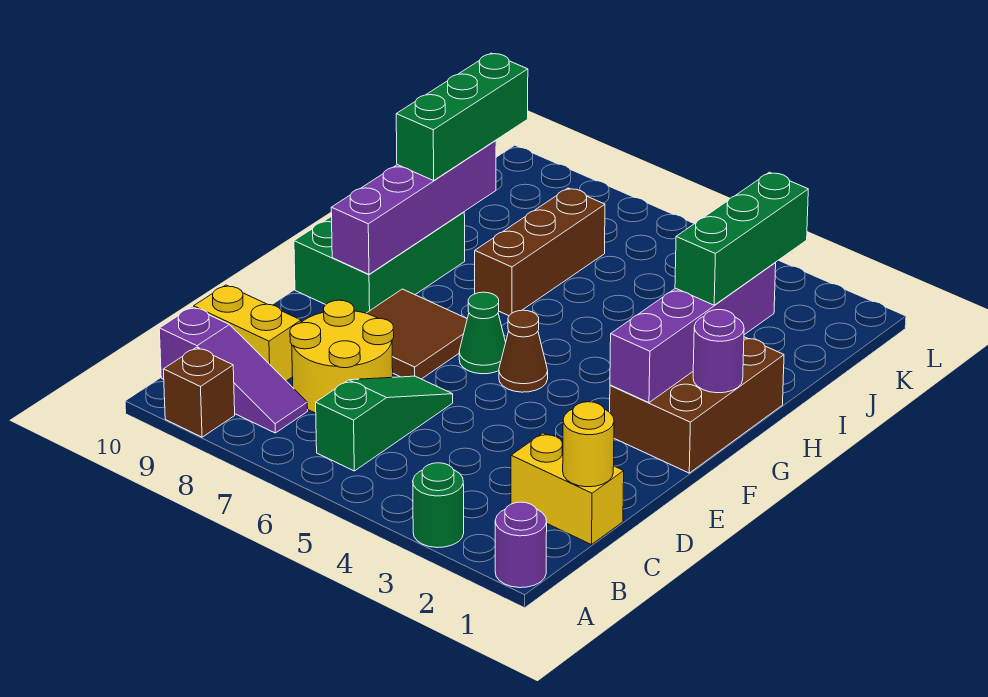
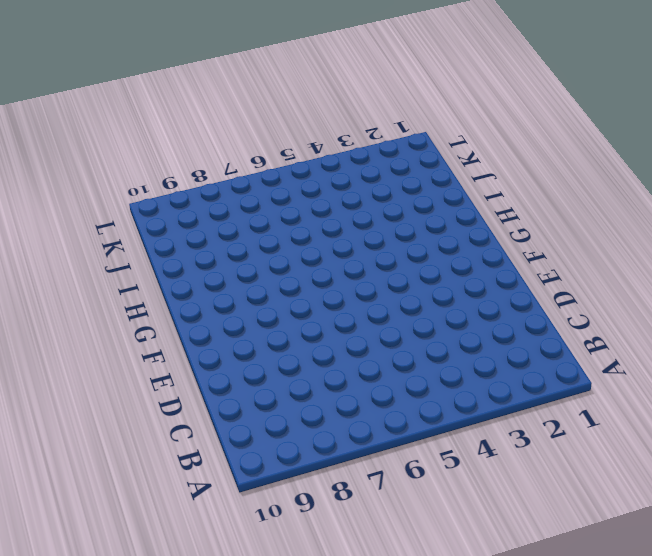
none -> purple 1x1 round brick [495,502,547,588]
none -> green 1x1 round brick [413,463,464,548]
none -> brown 1x1 brick [163,347,235,437]

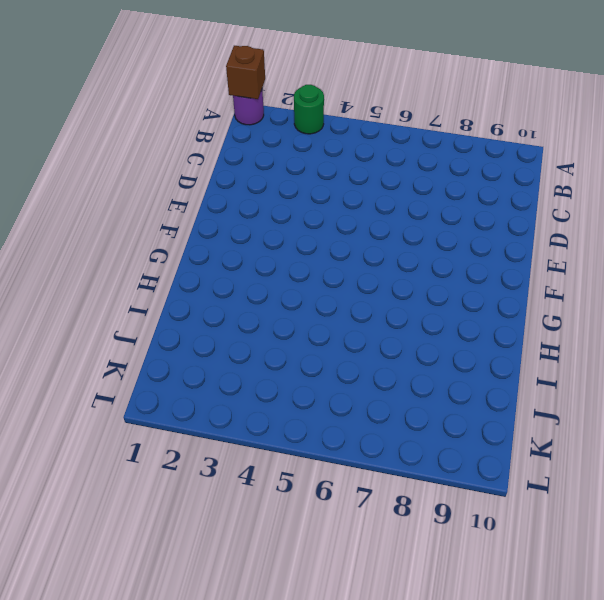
brown 1x1 brick [226,46,265,99] -> brown 1x1 brick moved to [163,347,235,437]
none -> green 1x3 slope [316,376,453,471]
none -> purple 1x3 slope [159,307,308,433]
none -> yellow 1x2 brick [511,433,624,545]

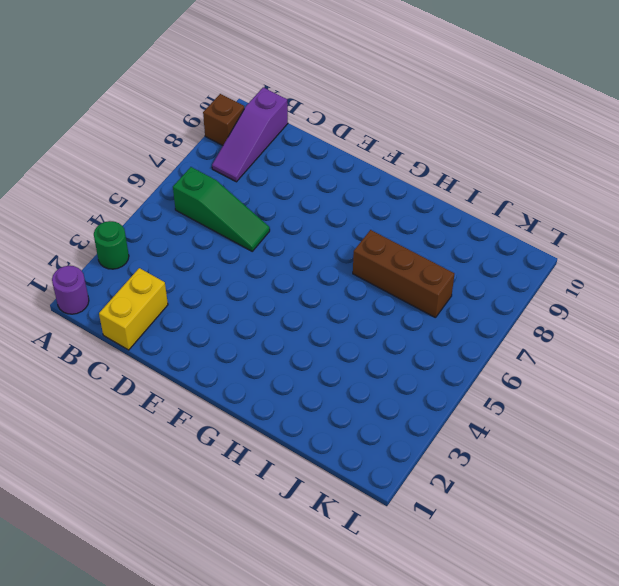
none -> yellow 2x2 round brick [290,300,394,413]
none -> yellow 1x2 brick [194,285,301,381]
none -> brown 2x2 tile [366,289,467,379]

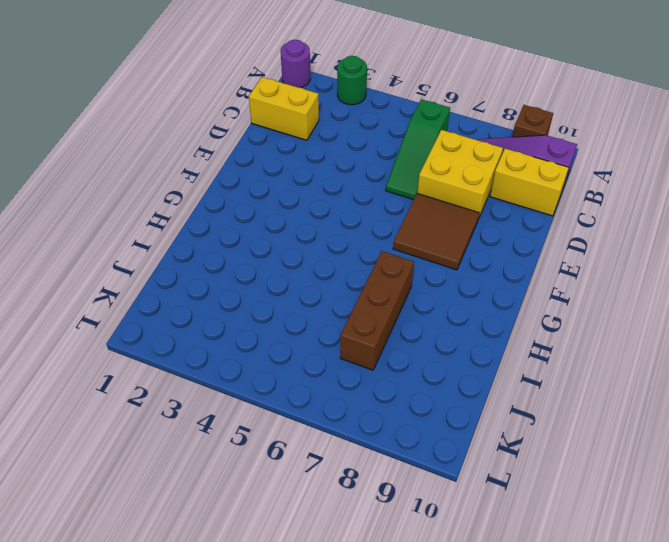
yellow 2x2 brick [417,130,503,219] -> yellow 2x2 round brick [290,300,394,413]
none -> brown 2x3 brick [610,337,784,473]
none -> brown 1x1 cone [499,310,548,392]
none -> green 1x1 cone [459,292,506,374]

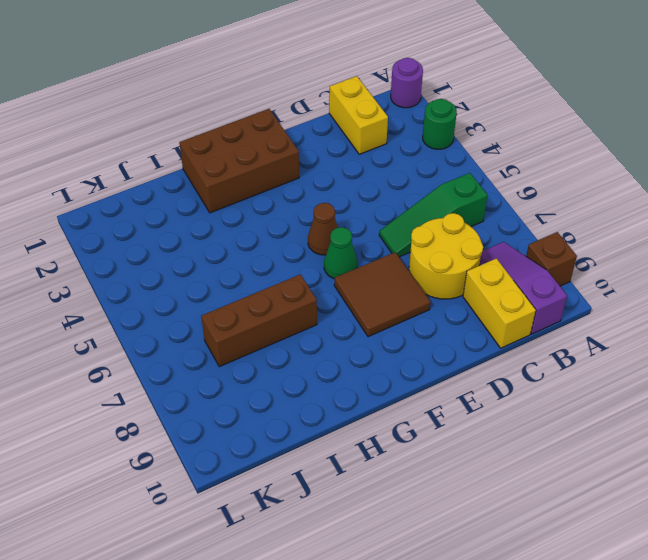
none -> green 2x3 brick [294,212,465,313]
none -> yellow 1x1 round brick [563,402,614,487]
none -> purple 1x4 brick [610,263,776,403]

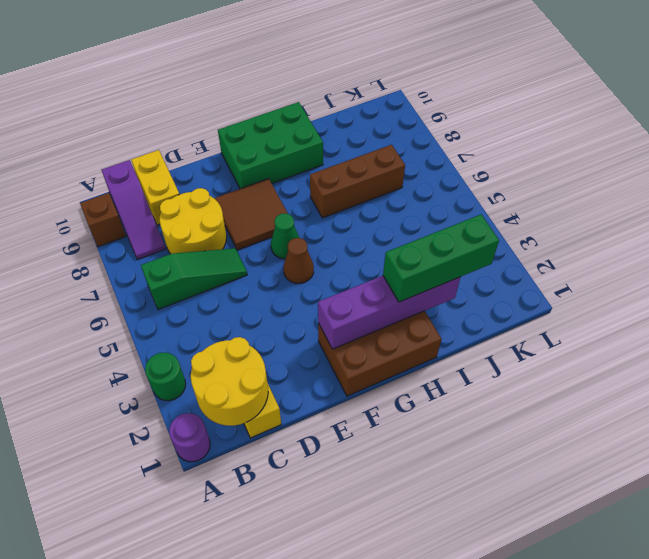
yellow 2x2 round brick [191,337,268,426] -> yellow 1x1 round brick [563,402,614,487]
none -> purple 1x4 brick [331,140,496,274]
none -> purple 1x1 round brick [693,310,744,393]
none -> green 1x3 brick [396,53,528,181]

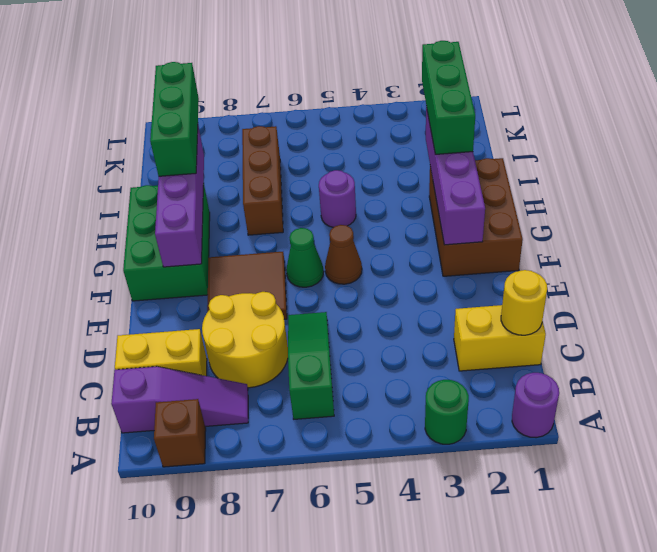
purple 1x1 round brick [319,170,356,227] -> purple 1x1 round brick moved to [693,310,744,393]

